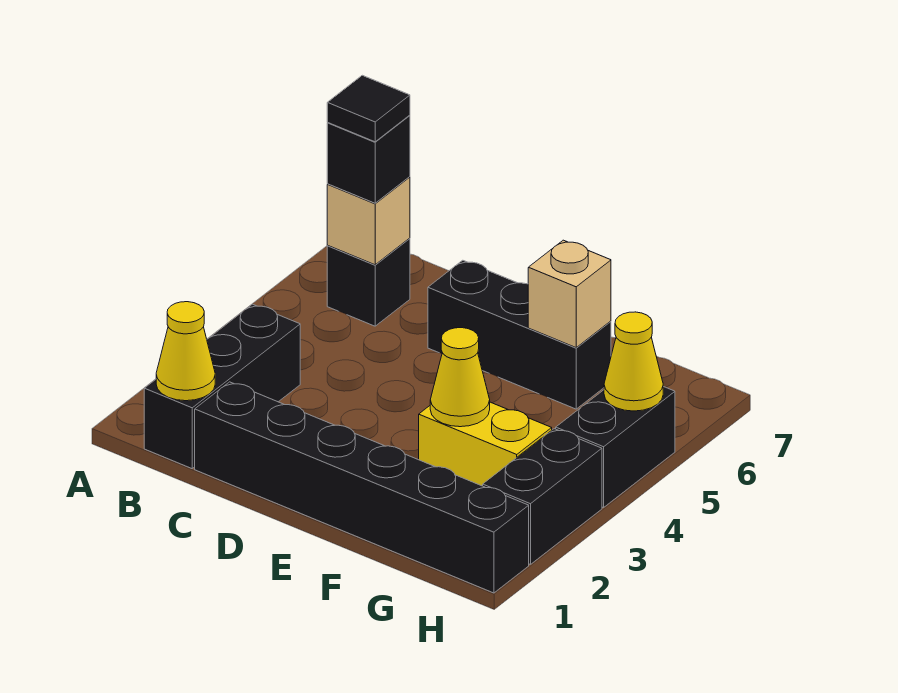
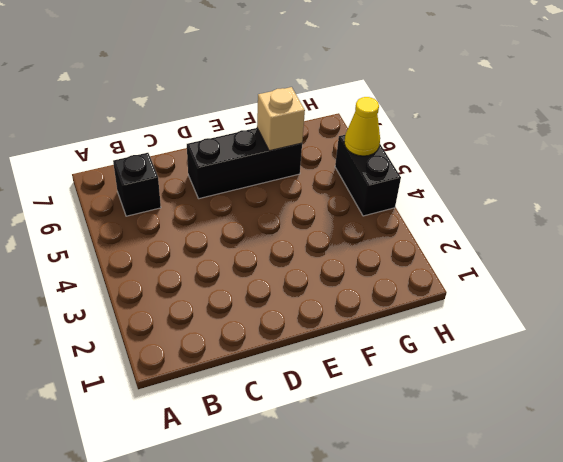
none -> black 1x3 brick [144,304,300,469]
none -> black 1x6 brick [195,382,529,593]
none -> yellow 1x2 brick [419,402,552,486]

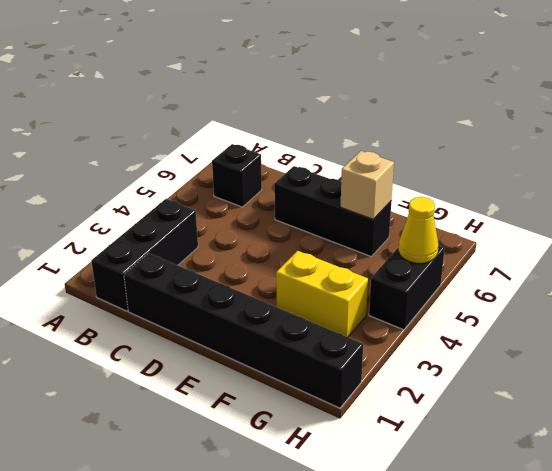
none -> black 1x2 brick [483,429,602,565]
none -> yellow 1x1 cone [156,302,215,401]
none -> tan 1x1 brick [327,177,410,265]

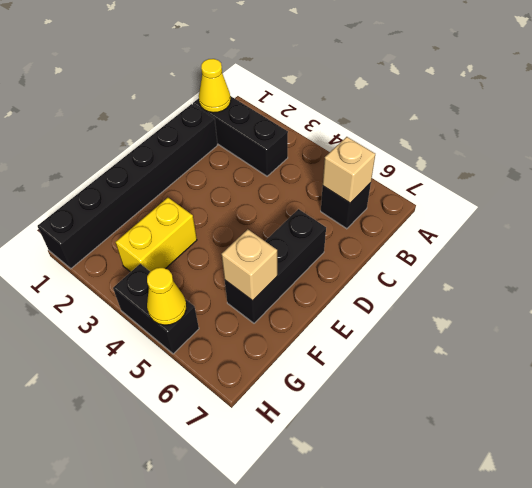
none -> black 1x2 brick [483,429,602,565]
none -> yellow 1x1 cone [430,328,490,427]
none -> black 1x1 brick [327,115,410,203]

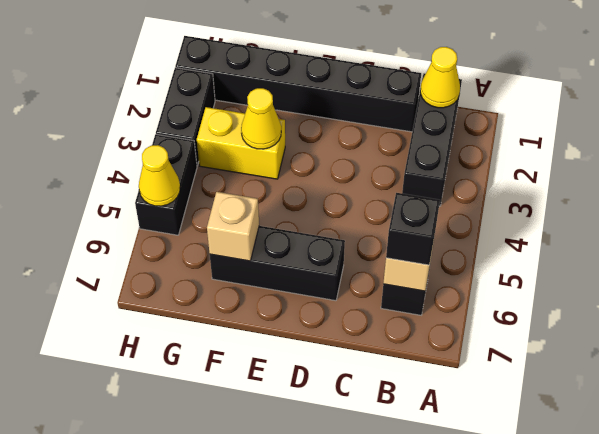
none -> black 1x1 tile [327,75,410,142]

